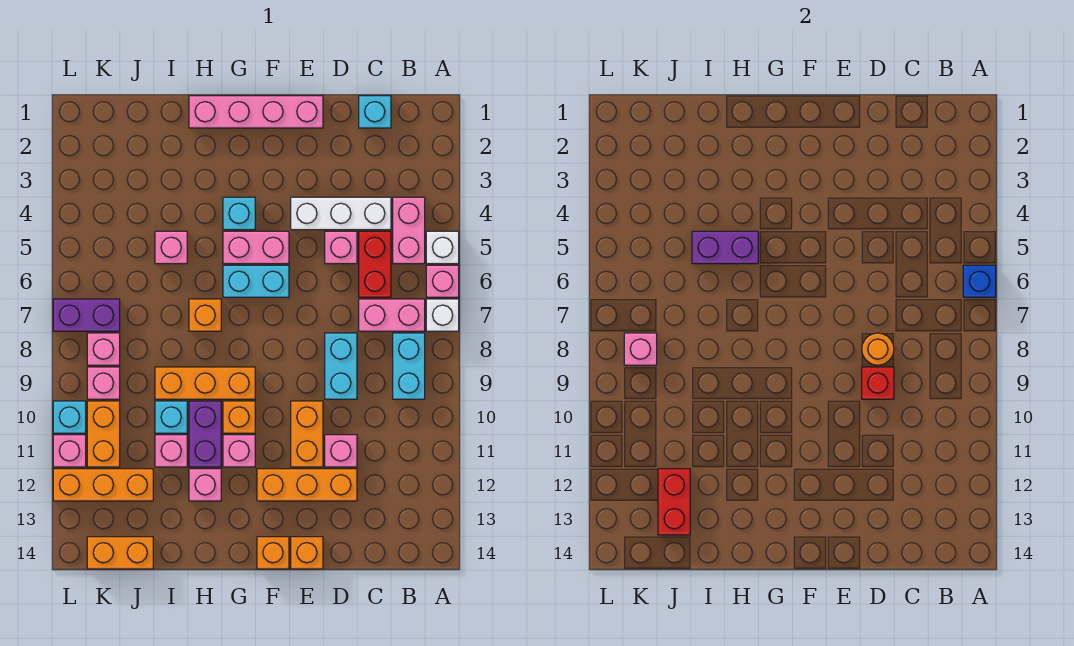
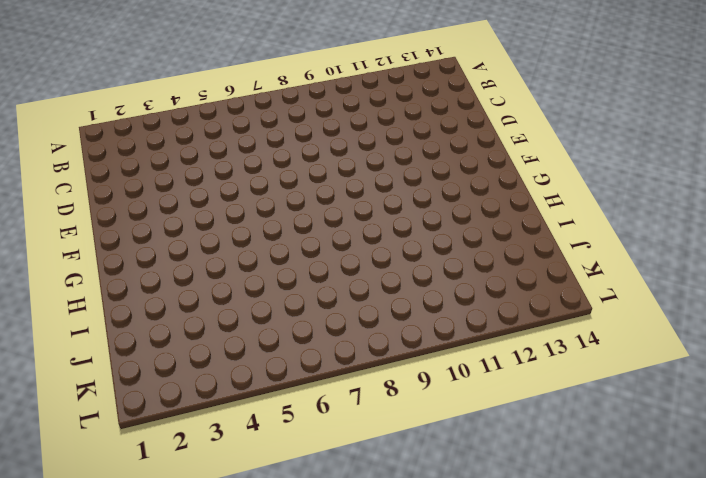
none -> white 1x1 brick [426,231,459,264]
none -> pink 1x1 brick [426,265,459,297]
none -> white 1x1 brick [426,299,459,331]
none -> pink 1x2 brick [393,197,425,264]

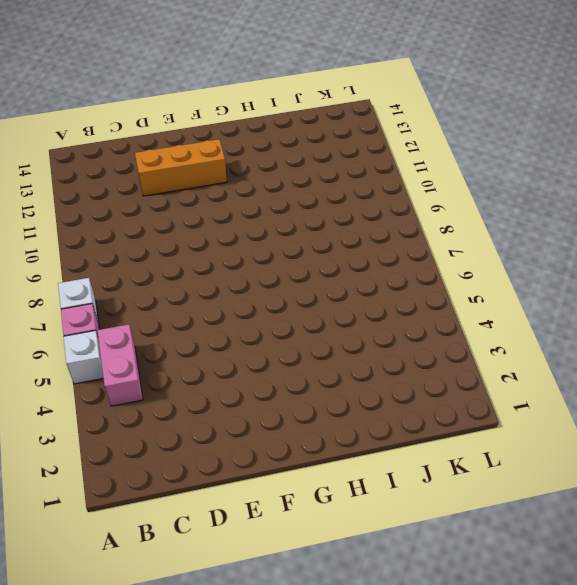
none -> pink 1x2 brick [359,299,425,331]
none -> cyan 1x2 brick [393,333,425,399]
none -> cyan 1x1 brick [359,96,391,128]
none -> white 1x3 brick [291,197,391,230]

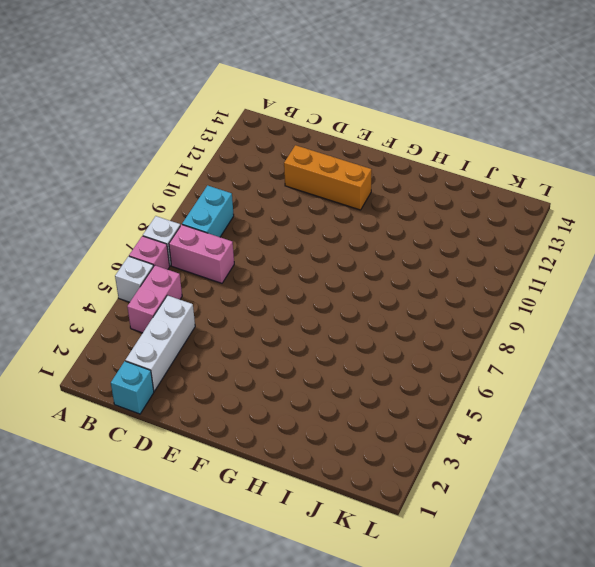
white 1x3 brick [125,295,195,391] -> white 1x3 brick turned to [291,197,391,230]
none -> red 1x2 brick [359,231,391,297]
none -> pink 1x1 brick [325,231,357,264]
none -> cyan 1x2 brick [325,333,357,399]
none -> pink 1x1 brick [325,435,357,467]

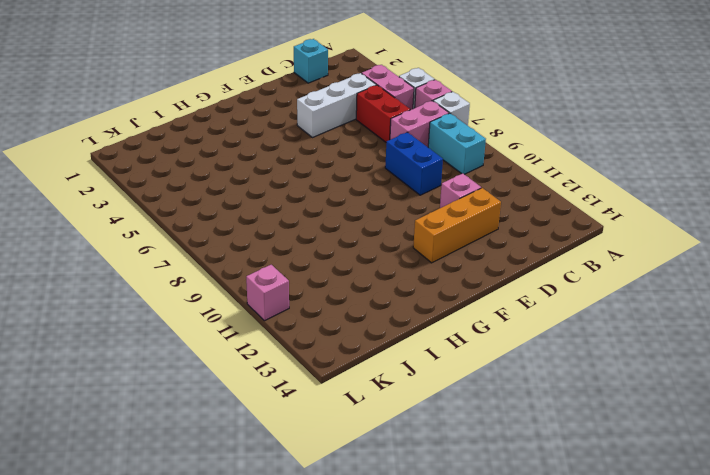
blue 1x2 brick [385,132,443,195] -> cyan 1x2 brick [325,333,357,399]
none -> pink 1x1 brick [325,231,357,264]
none -> pink 1x4 brick [189,96,323,128]
none -> orange 1x2 brick [291,401,323,467]
none -> orange 1x1 brick [291,537,323,569]

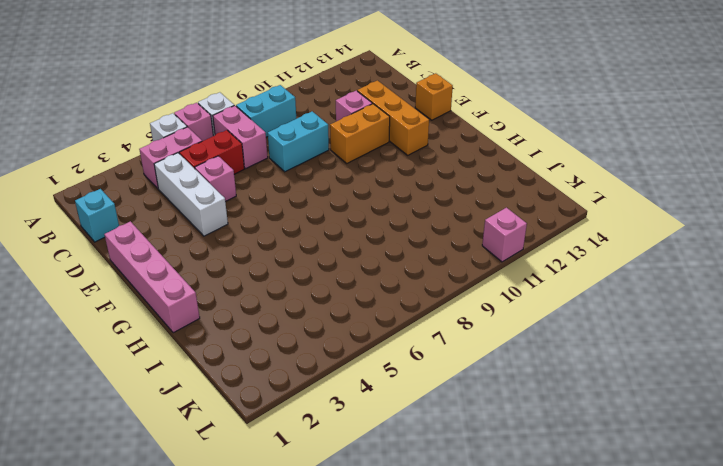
none -> pink 1x2 brick [223,231,289,264]
none -> cyan 1x2 brick [223,265,289,297]
none -> orange 1x1 brick [257,537,289,569]
none -> cyan 1x1 brick [223,197,255,230]

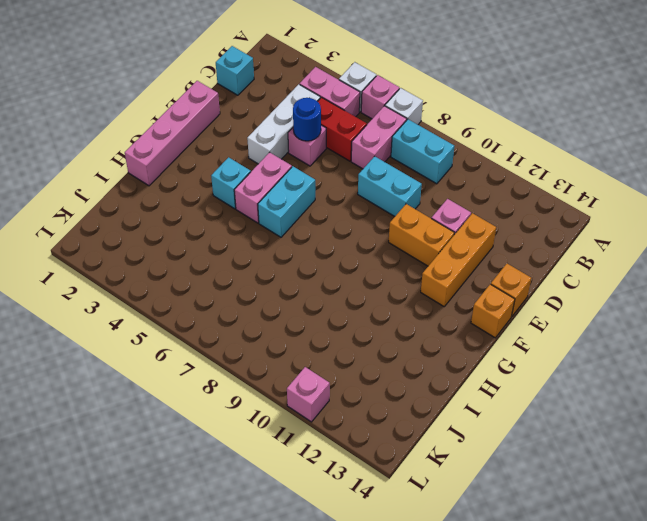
blue 1x1 round brick [293,98,321,141] -> none
none -> orange 1x3 brick [155,367,255,399]
none -> orange 1x1 brick [223,401,255,433]
none -> pink 1x1 brick [223,435,255,467]
none -> orange 1x1 brick [189,299,221,331]

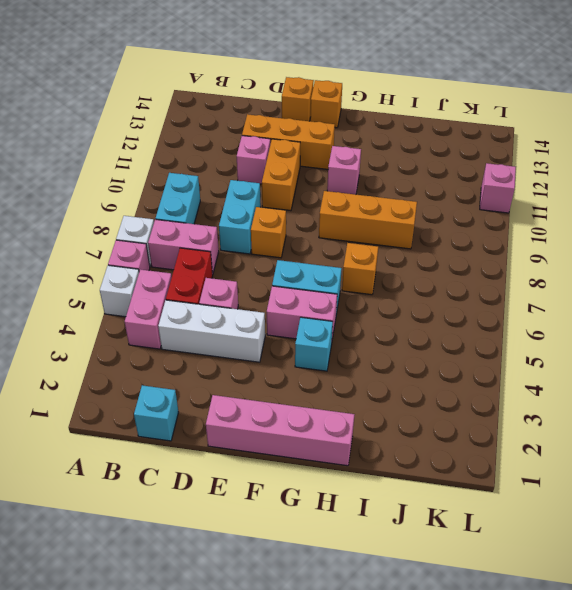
orange 1x1 brick [251,207,286,258] -> orange 1x1 brick moved to [223,401,255,433]
none -> purple 1x2 brick [189,401,221,467]
none -> pink 1x1 brick [189,469,221,501]
none -> pink 1x1 brick [155,231,187,264]
none -> cyan 1x1 brick [155,401,187,433]

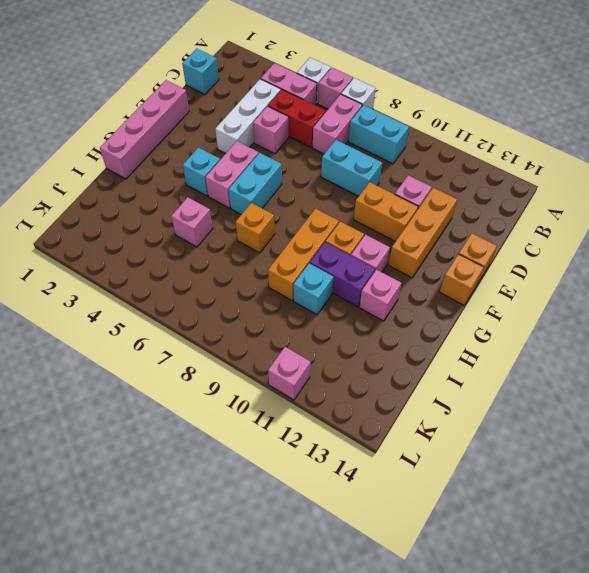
none -> pink 1x1 brick [155,435,187,467]
none -> orange 1x3 brick [53,469,153,501]
none -> orange 1x2 brick [87,537,153,569]
none -> purple 1x2 brick [53,299,120,331]

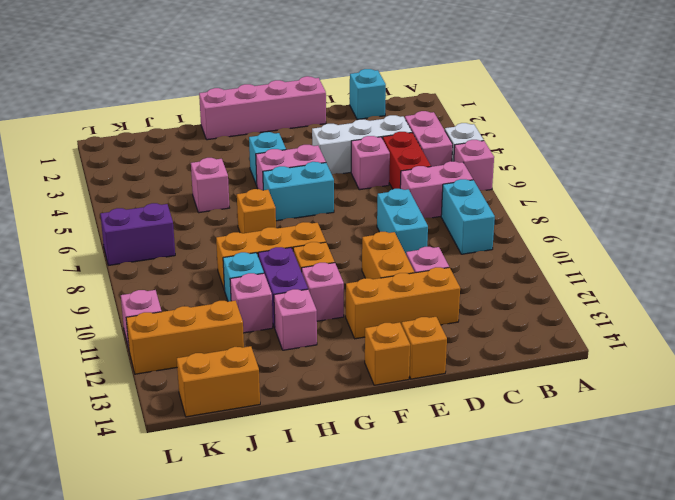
none -> white 1x1 brick [426,299,459,331]
none -> pink 1x1 brick [87,333,120,365]
none -> pink 1x1 brick [87,367,120,399]
none -> orange 1x2 brick [87,401,120,467]

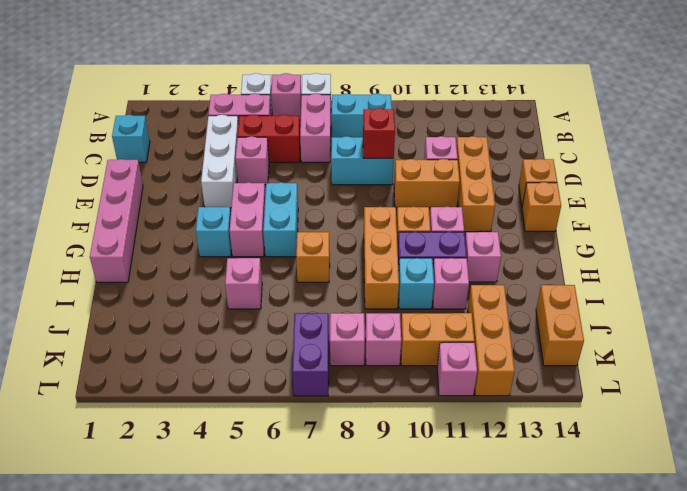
none -> cyan 1x1 brick [53,401,86,433]
none -> blue 1x1 brick [963,265,996,297]
none -> orange 1x1 round brick [862,333,894,365]
none -> purple 1x2 brick [692,231,758,264]

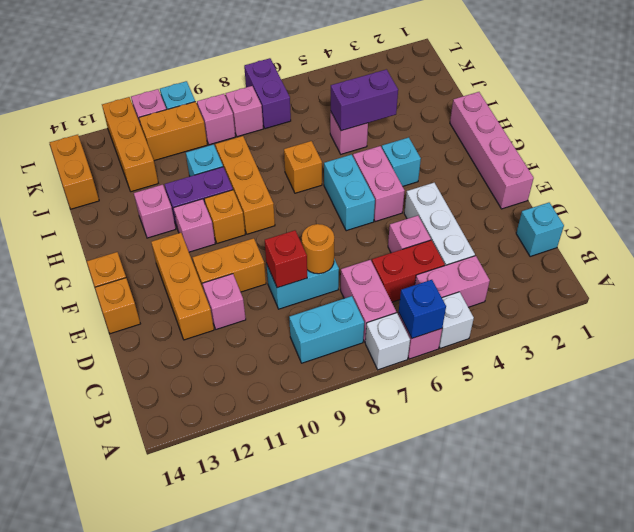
purple 1x2 brick [331,69,398,131] -> purple 1x2 brick turned to [692,231,758,264]
none -> pink 1x1 brick [155,435,187,467]
none -> red 1x2 brick [658,469,690,535]
none -> pink 1x1 brick [624,333,657,365]

